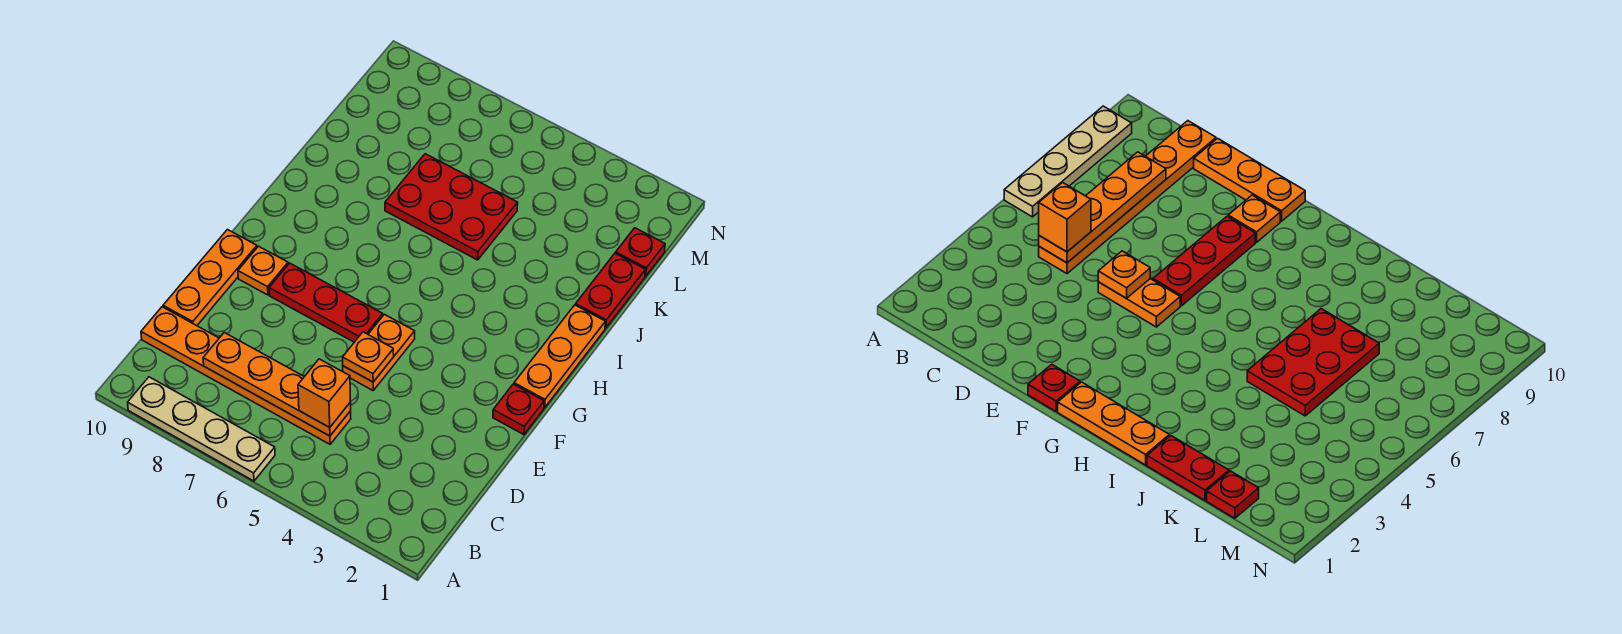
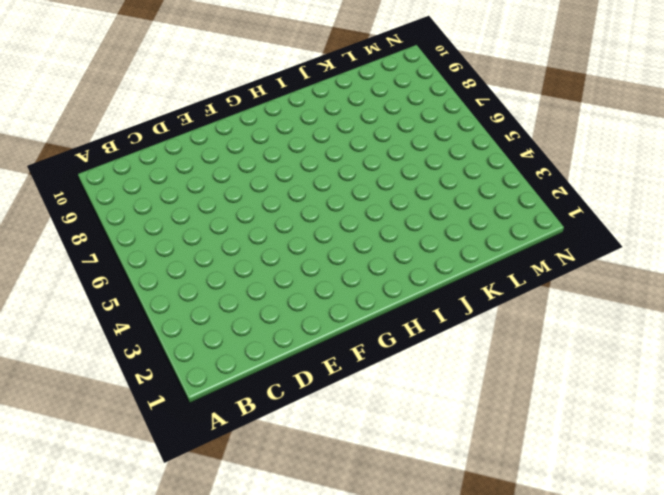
none -> tan 1x4 plate [128,377,275,481]
none -> orange 1x6 plate [141,307,351,444]
none -> orange 1x3 plate [163,230,257,326]

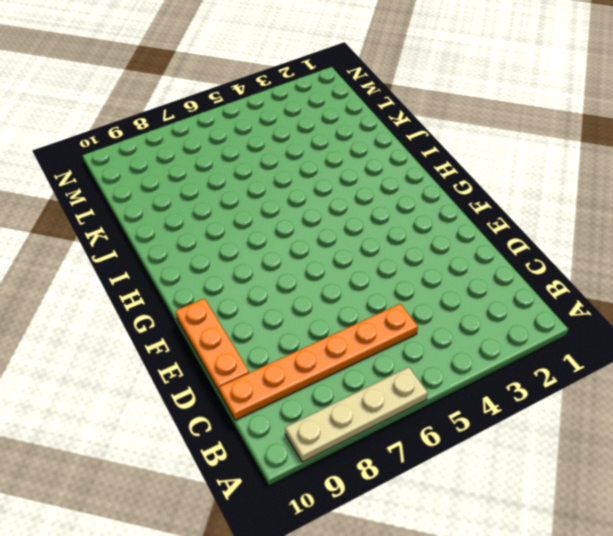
none -> orange 1x2 plate [343,314,415,390]
none -> red 1x1 plate [493,384,544,435]
none -> red 1x3 plate [269,263,383,342]

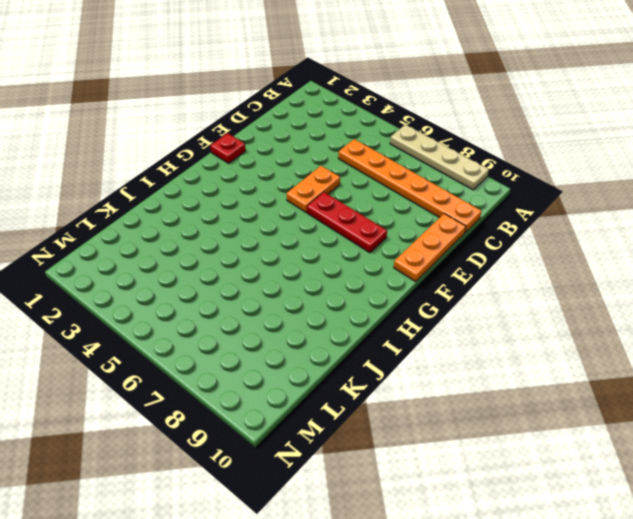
none -> orange 1x1 plate [238,246,288,295]
none -> orange 1x3 plate [514,305,605,408]
none -> red 1x2 plate [576,253,645,328]

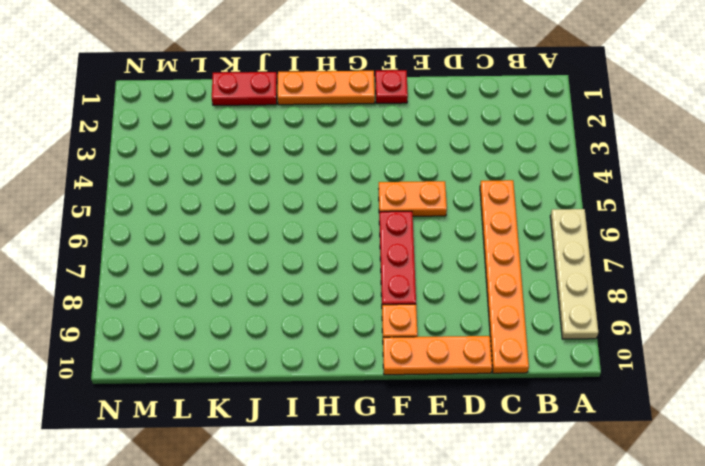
none -> red 2x3 plate [385,154,518,260]
none -> red 1x1 plate [616,228,665,276]
none -> orange 1x4 plate [203,333,351,436]

